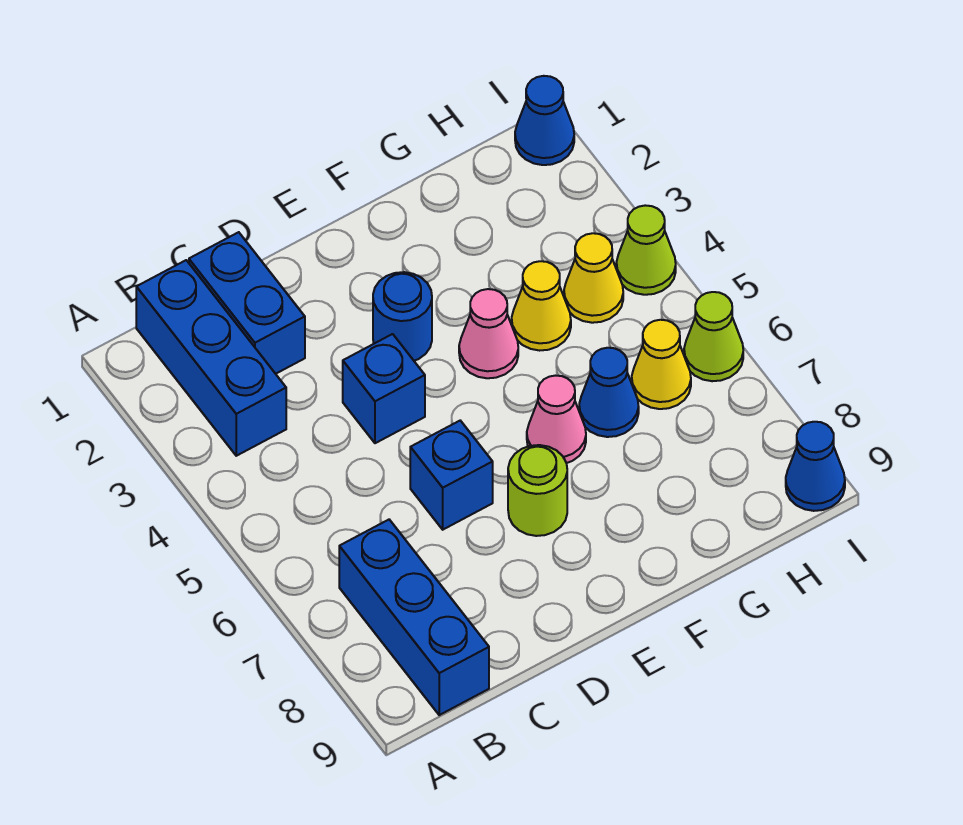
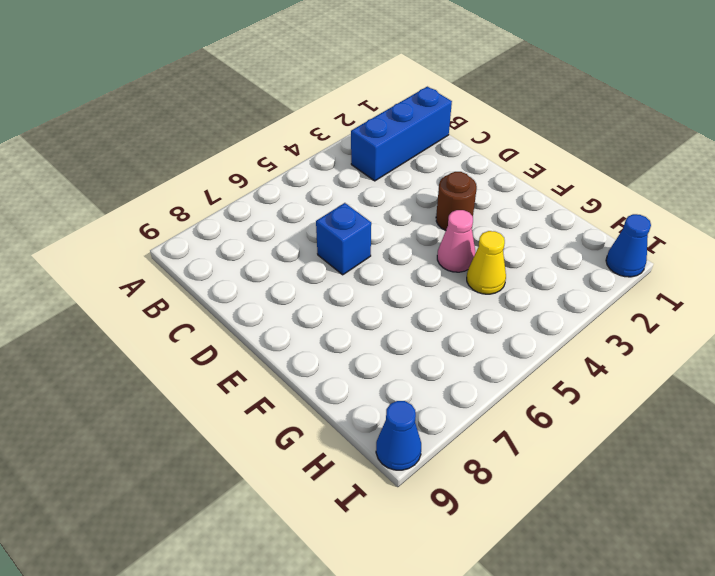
brown 1x1 round brick [436,172,477,230] -> blue 1x1 round brick [373,272,432,361]
none -> blue 1x3 brick [339,520,489,715]
none -> blue 1x2 brick [189,232,305,374]
none -> blue 1x1 brick [343,334,425,443]

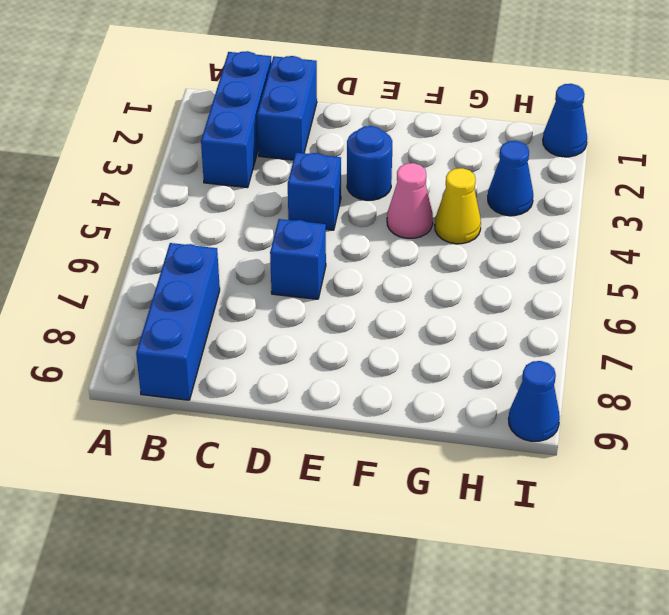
blue 1x1 cone [488,141,533,216] -> blue 1x1 cone moved to [579,348,639,437]
none -> lime 1x1 round brick [508,445,567,536]
none -> pink 1x1 cone [527,376,586,463]
none -> yellow 1x1 cone [564,233,623,323]

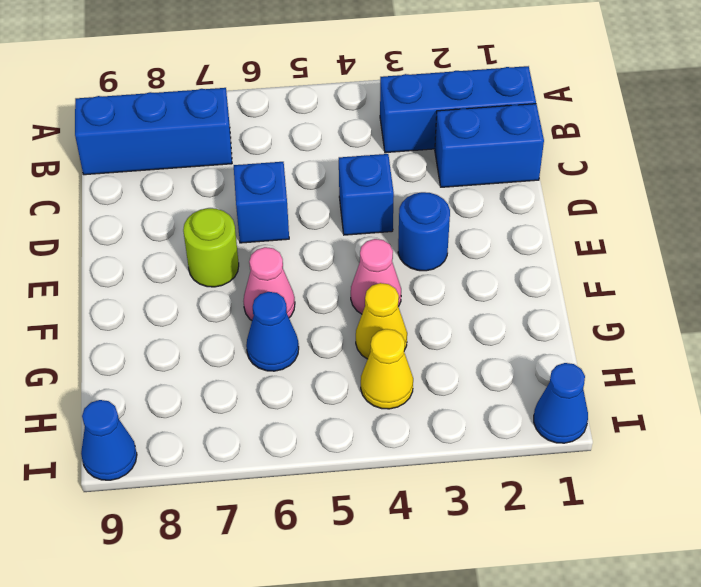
none -> yellow 1x1 cone [632,320,691,409]
none -> lime 1x1 cone [616,205,676,295]
none -> lime 1x1 cone [684,292,743,381]

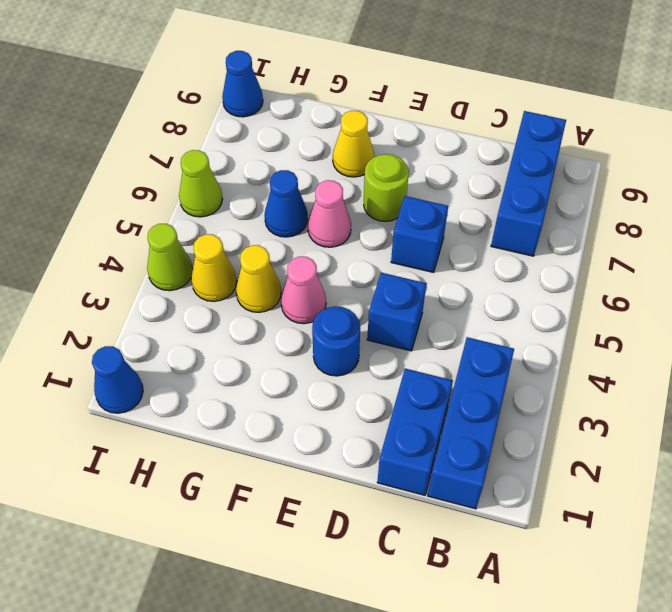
yellow 1x1 cone [333,111,374,177] -> yellow 1x1 cone moved to [632,320,691,409]

